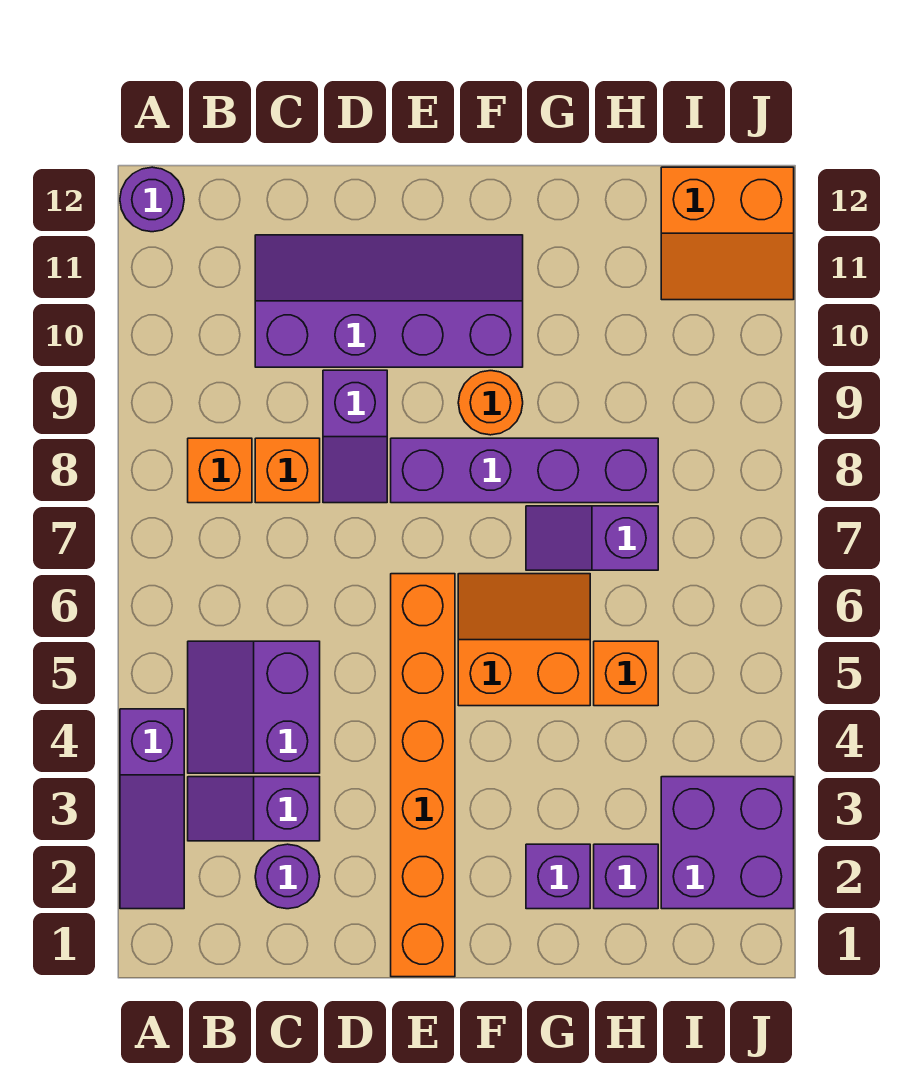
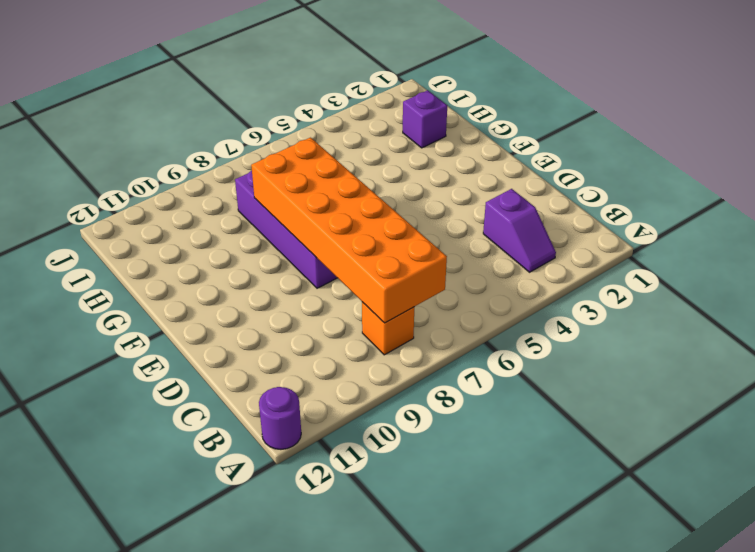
orange 2x6 brick [251,138,447,323] -> none
none -> purple 1x3 slope [120,709,184,909]
none -> purple 2x2 slope [188,641,320,773]
none -> purple 1x1 round brick [255,844,320,909]

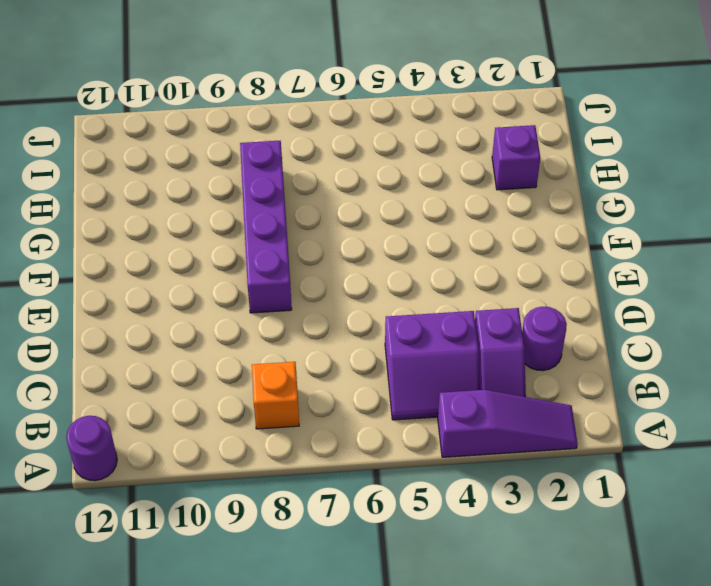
none -> orange 1x1 brick [255,438,320,503]
none -> purple 2x4 slope [255,235,523,367]
none -> purple 1x2 slope [323,370,387,503]

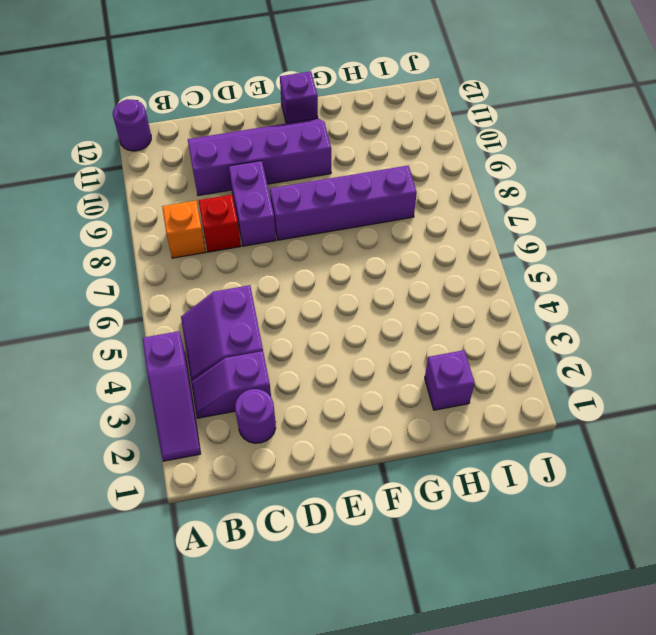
red 1x1 brick [198,195,241,252] -> orange 1x1 brick [255,438,320,503]
purple 1x2 brick [229,161,276,246] -> purple 1x2 slope [323,370,387,503]
purple 1x1 brick [280,71,318,123] -> purple 1x1 brick moved to [526,844,590,909]
none -> orange 1x6 brick [391,574,455,977]
none -> orange 2x2 slope [458,574,590,706]
none -> orange 1x1 round brick [458,371,523,435]

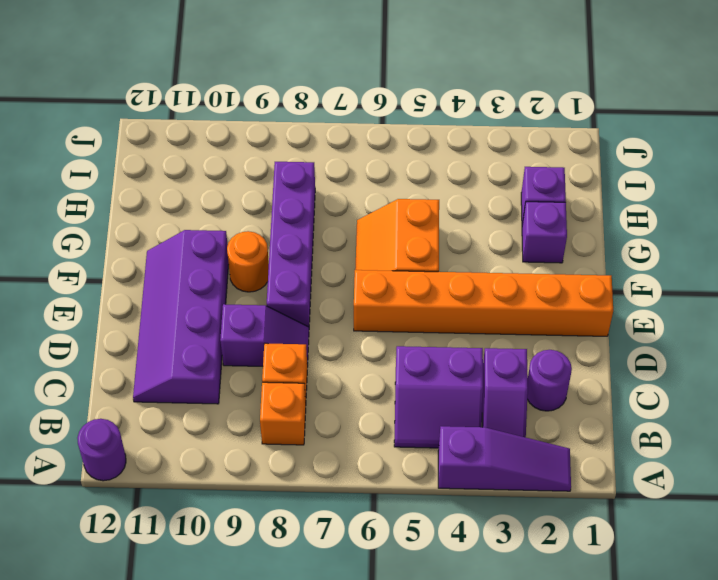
none -> purple 1x2 slope [526,506,658,570]
none -> orange 1x1 brick [594,641,658,706]
none -> purple 2x2 brick [661,777,794,909]

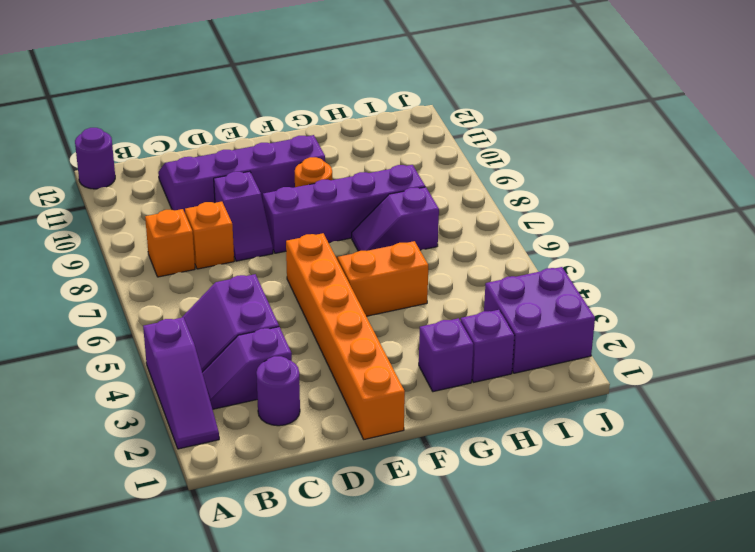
none -> orange 1x1 brick [594,641,658,706]
none -> orange 2x2 slope [661,167,794,300]

